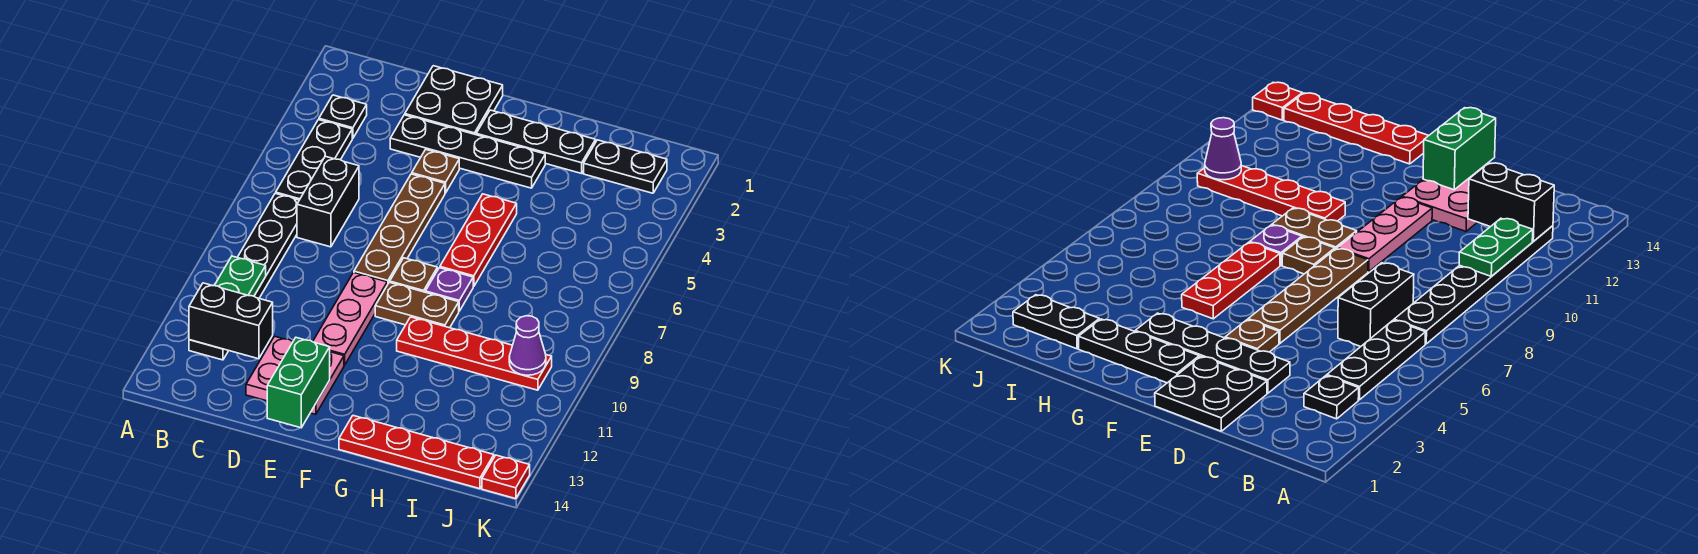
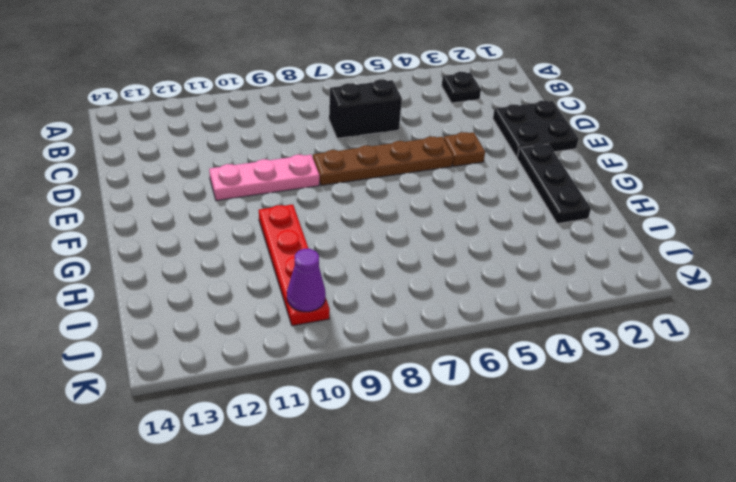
none -> black 1x3 plate [276,120,352,200]
none -> black 1x6 plate [189,193,299,360]
none -> black 1x4 plate [390,115,545,188]

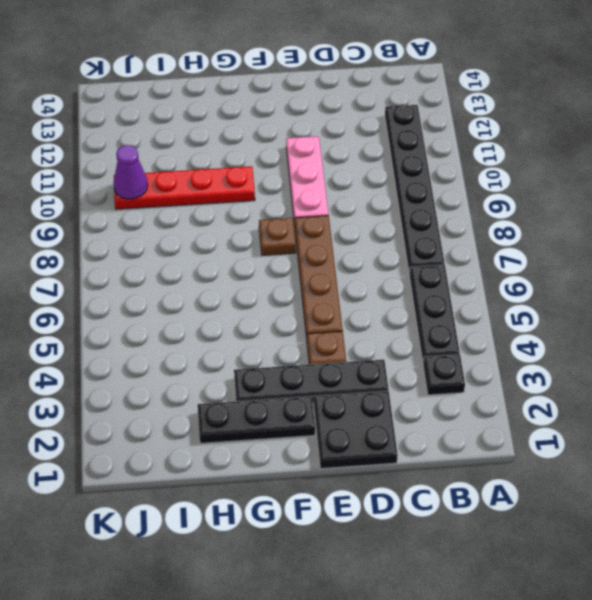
none -> black 1x2 brick [297,156,359,247]
none -> pink 2x2 plate [246,336,344,414]
none -> brown 1x2 plate [375,282,459,328]

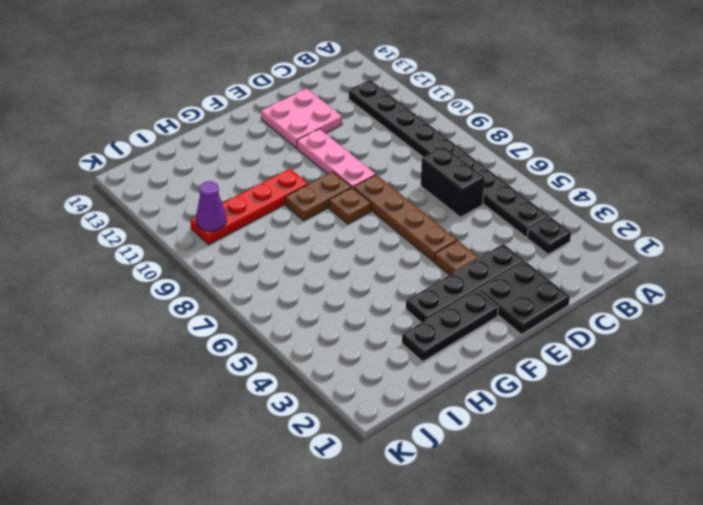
none -> red 1x3 plate [440,194,517,287]
none -> purple 1x1 plate [425,268,473,311]
none -> red 1x4 plate [339,416,494,489]

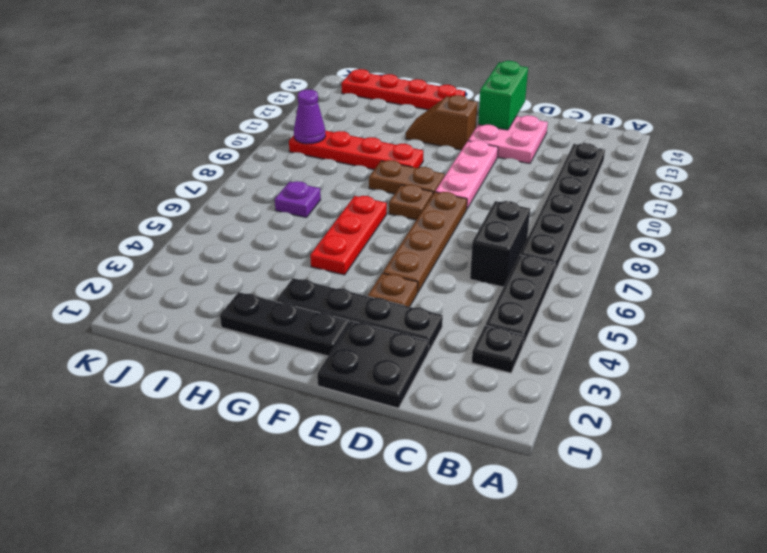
brown 1x2 slope [406,95,478,150] -> none
purple 1x1 plate [275,181,321,218] -> purple 1x1 plate moved to [425,268,473,311]
none -> black 1x2 plate [584,140,667,193]
none -> red 1x1 plate [482,455,530,499]
none -> green 1x2 plate [214,256,266,296]

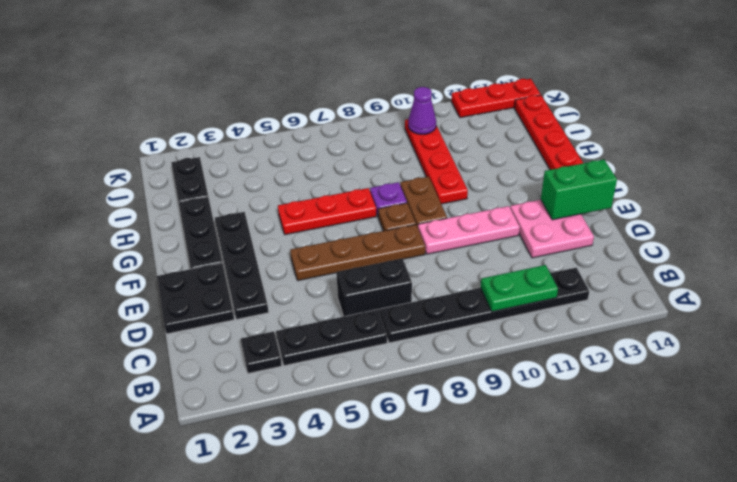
red 1x3 plate [452,79,541,118] -> red 1x1 plate [482,455,530,499]
none -> brown 1x1 plate [412,149,459,193]
none -> black 1x2 brick [189,283,273,359]

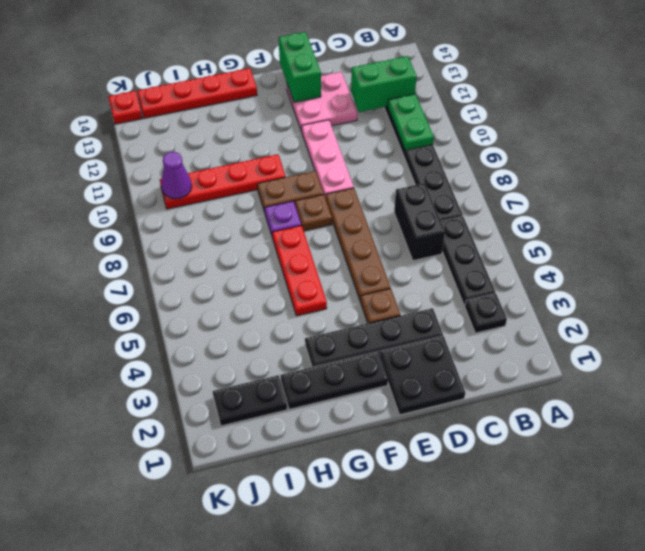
green 1x2 brick [351,56,417,112] -> black 1x2 brick [189,283,273,359]

